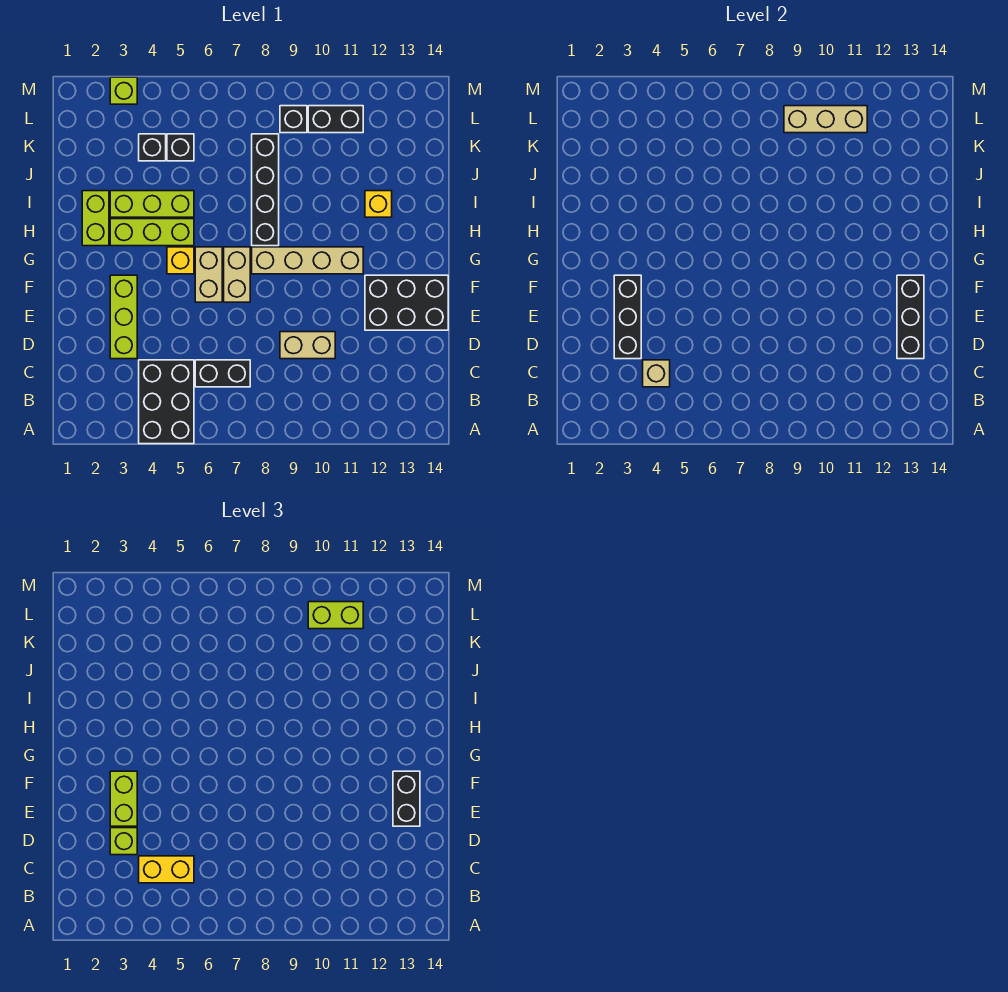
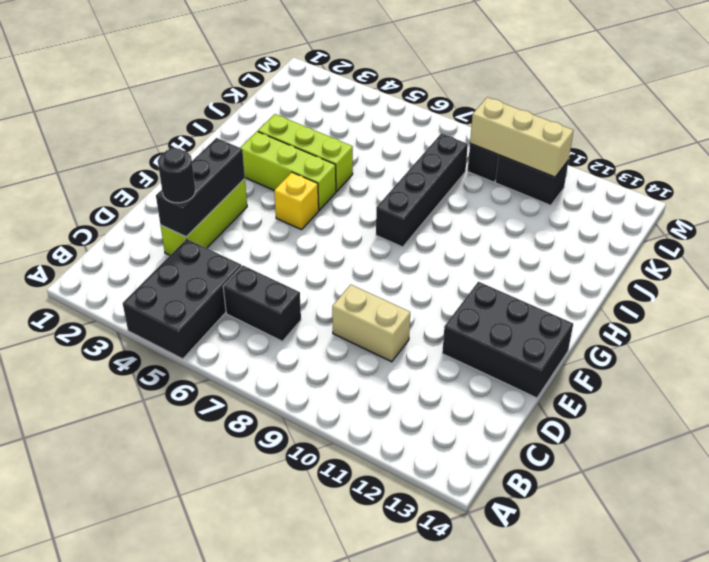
black 1x1 round brick [158,148,196,203] -> lime 1x1 brick [110,828,137,855]
none -> tan 1x2 brick [195,247,222,302]
none -> tan 1x2 brick [224,247,250,302]
none -> tan 1x4 brick [252,247,363,274]

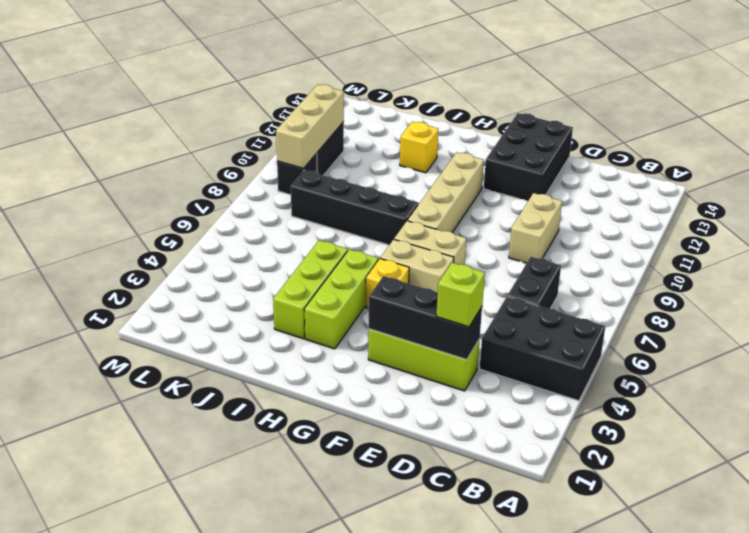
none -> lime 1x2 brick [82,191,109,246]
none -> black 1x1 brick [139,134,166,161]
none -> black 1x1 brick [167,134,194,161]

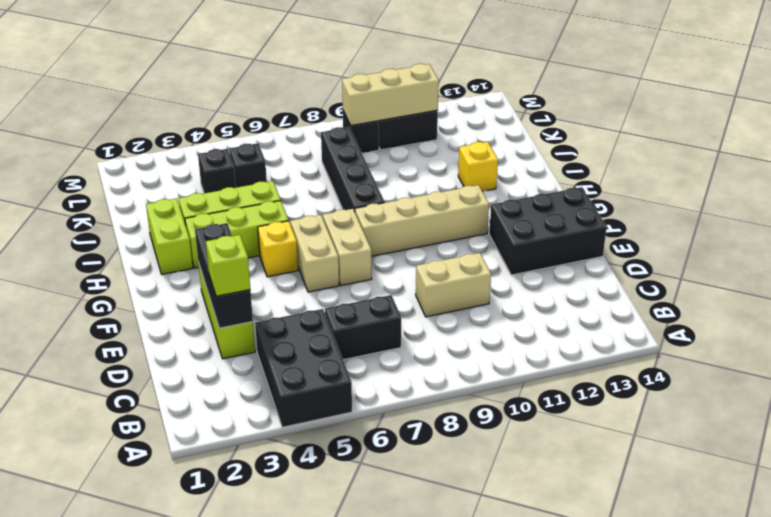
none -> lime 1x1 brick [110,77,137,104]
none -> tan 1x1 brick [643,360,670,387]
none -> black 1x3 brick [897,275,924,359]

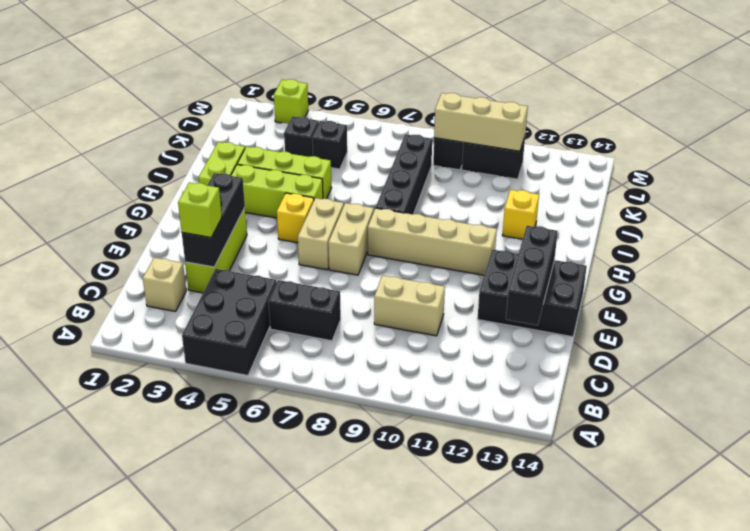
tan 1x1 brick [143,258,186,311] -> tan 1x1 brick moved to [643,360,670,387]
none -> yellow 1x2 brick [139,856,194,883]
none -> lime 1x2 brick [110,771,137,826]
none -> black 1x2 brick [393,771,420,826]

